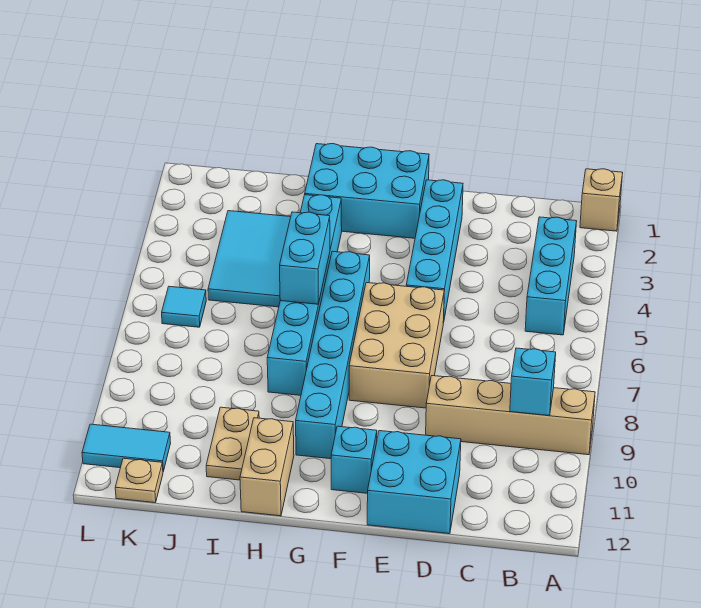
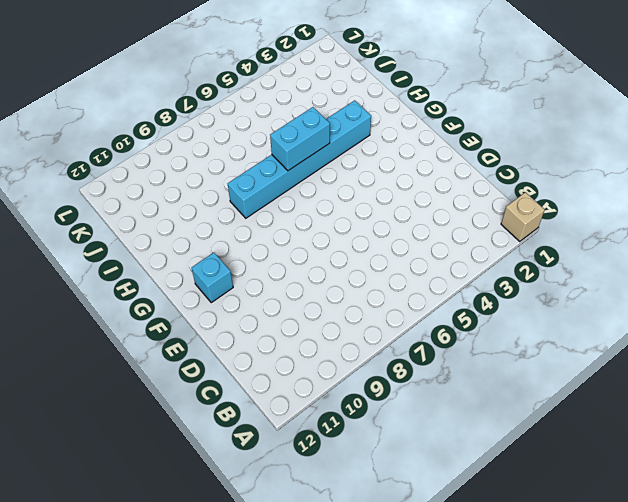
none -> tan 1x4 brick [426,376,595,455]
none -> cyan 1x3 brick [525,217,577,335]
none -> cyan 2x2 brick [367,431,461,534]

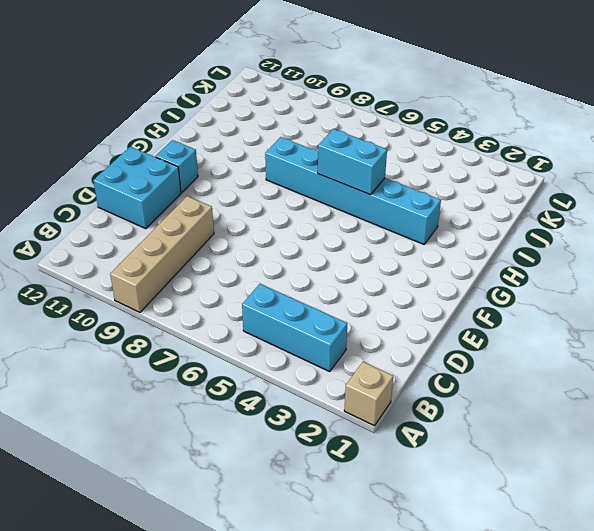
none -> cyan 1x4 brick [406,180,463,323]
none -> tan 2x3 brick [349,283,444,408]
none -> cyan 2x3 brick [305,144,429,238]

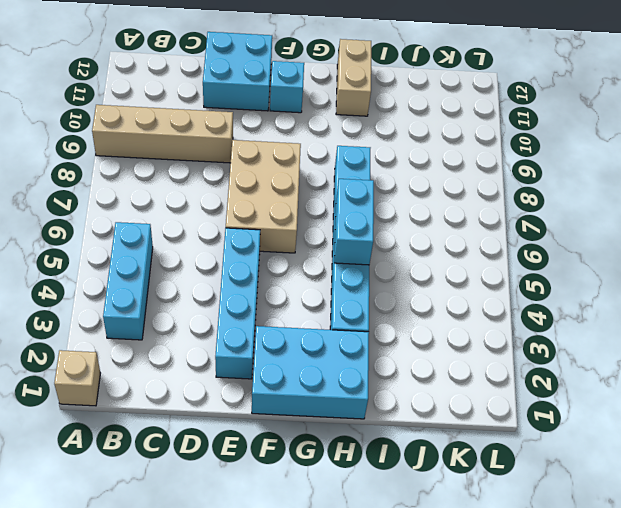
none -> cyan 1x6 brick [296,251,370,459]
none -> cyan 2x3 tile [208,211,291,307]
none -> tan 1x2 plate [206,407,259,480]

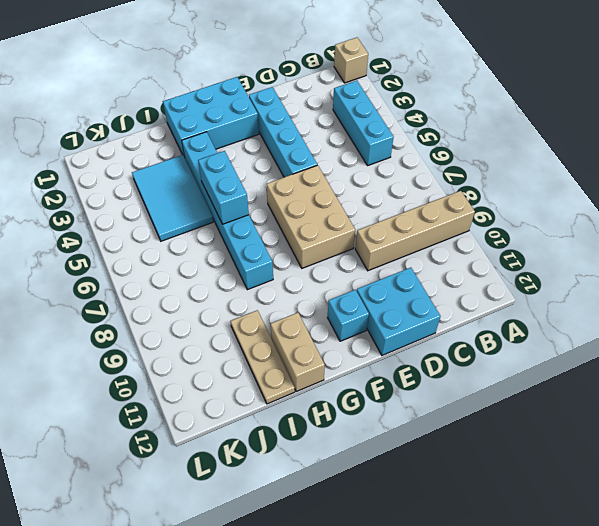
tan 1x3 plate [230,310,295,404] -> tan 1x2 plate [206,407,259,480]
none -> cyan 1x6 brick [296,251,370,459]
none -> cyan 1x1 tile [162,286,206,327]
none -> cyan 1x2 tile [82,424,171,471]

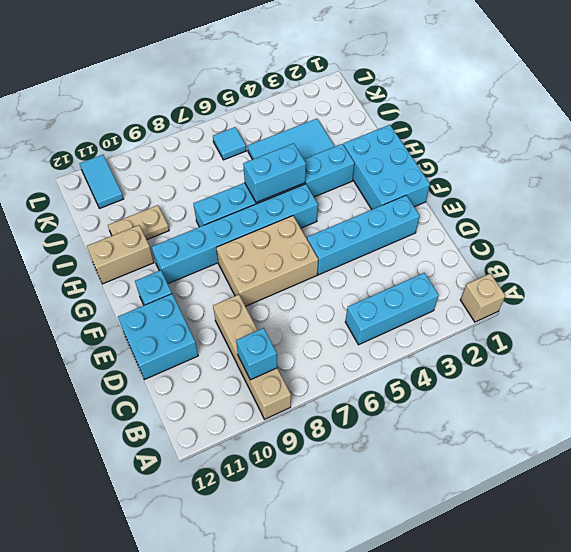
none -> tan 1x1 plate [115,458,163,503]

